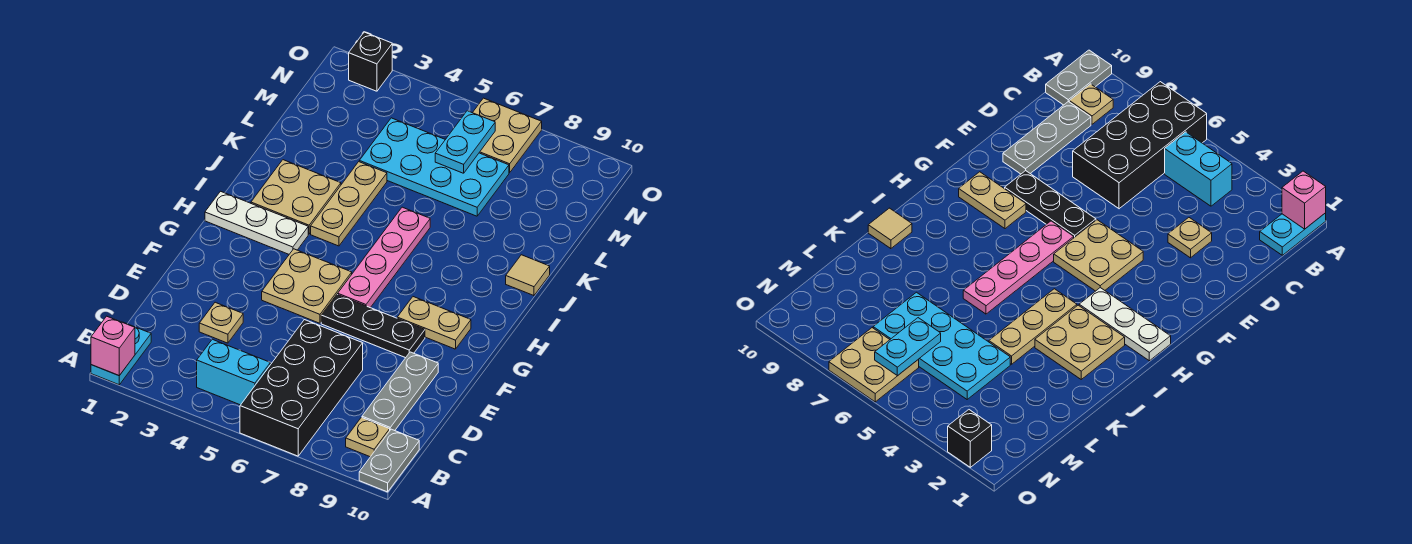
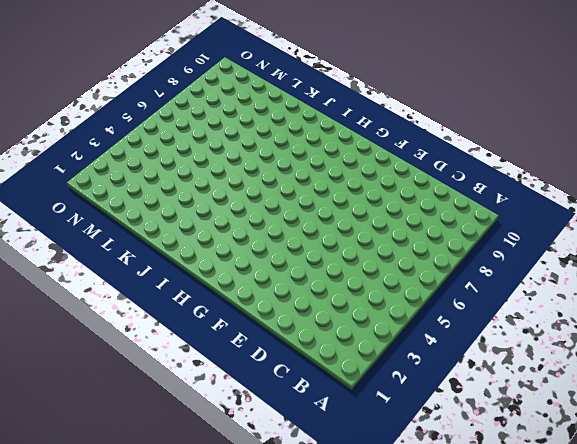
none -> cyan 1x2 plate [91,322,151,385]
none -> black 2x4 brick [240,320,363,456]
none -> grey 1x2 plate [359,429,419,492]

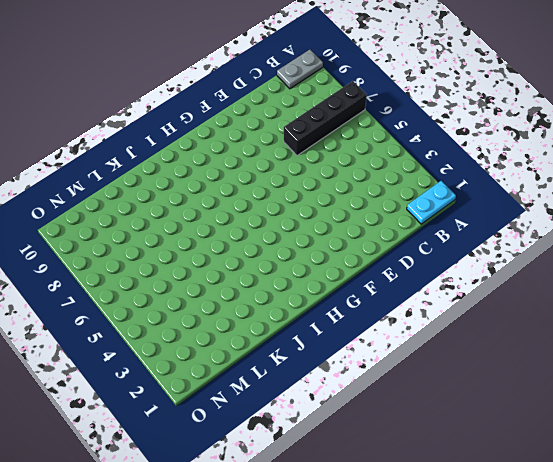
black 1x4 brick [284,81,367,155] -> black 2x4 brick [240,320,363,456]
none -> cyan 1x2 brick [197,339,270,405]
none -> tan 1x1 plate [346,417,390,457]
none -> grey 1x3 plate [362,352,438,431]

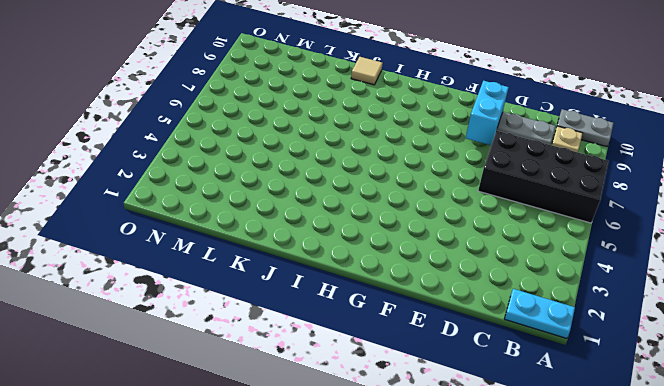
cyan 1x2 brick [466,81,509,145] -> cyan 1x2 brick moved to [197,339,270,405]
none -> tan 1x1 plate [199,302,243,343]
none -> tan 2x2 plate [262,249,352,323]
none -> black 1x3 plate [321,294,425,358]

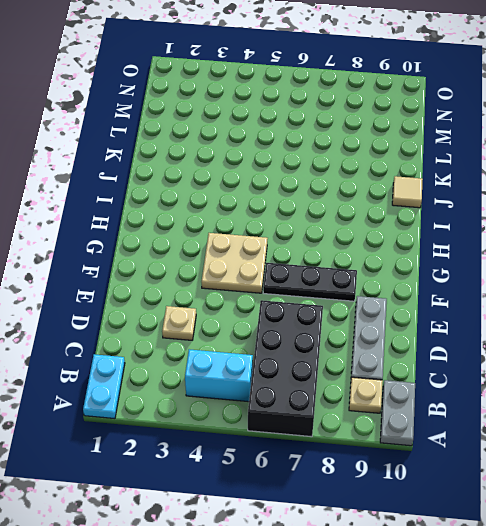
none -> pink 1x4 plate [338,207,430,308]
none -> tan 1x2 plate [397,297,471,349]
none -> white 1x3 plate [205,191,308,254]

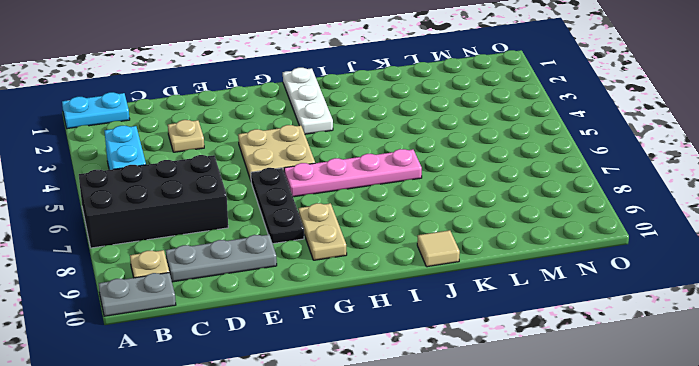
none -> tan 2x2 plate [251,160,341,234]
none -> tan 1x3 plate [311,162,387,246]
none -> cyan 2x4 plate [359,118,509,216]

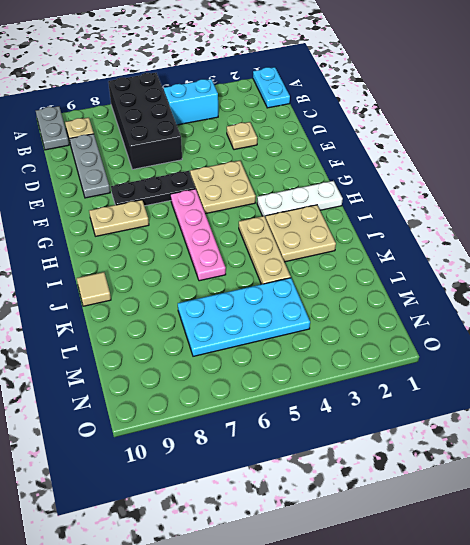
none -> tan 2x2 plate [473,98,542,173]
none -> black 1x1 brick [349,32,392,91]
none -> pink 1x1 brick [91,316,135,375]

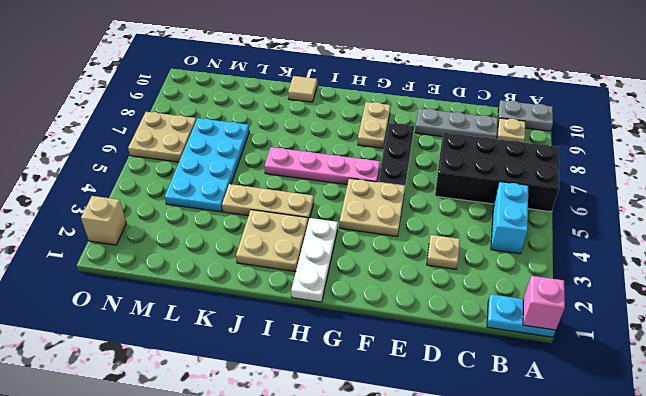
tan 1x1 brick [81,196,126,245] -> black 1x1 brick [349,32,392,91]
none -> cyan 1x2 plate [435,111,495,173]

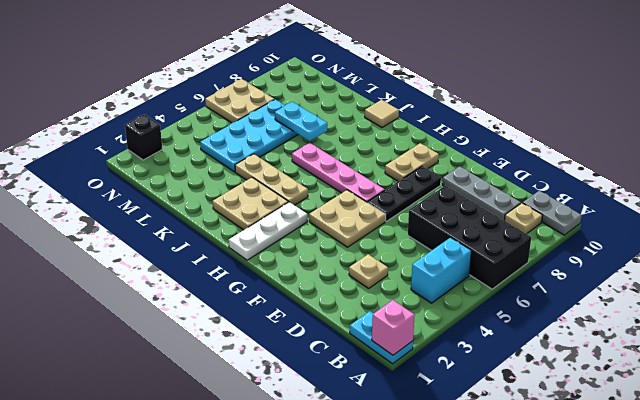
cyan 1x2 plate [275,102,327,141] -> cyan 1x2 plate moved to [435,111,495,173]

